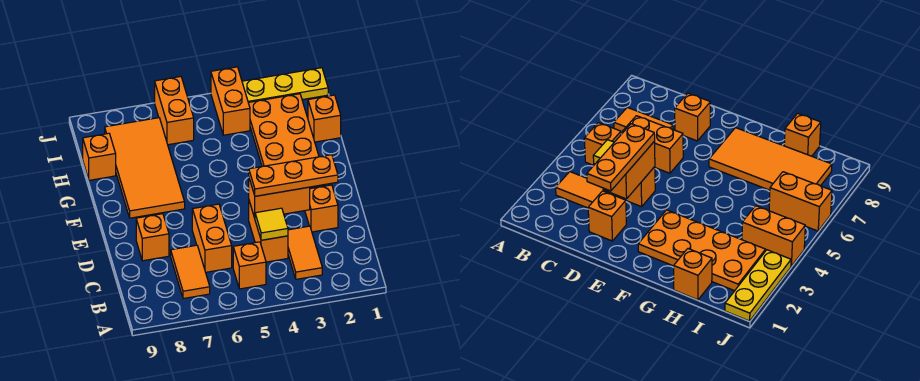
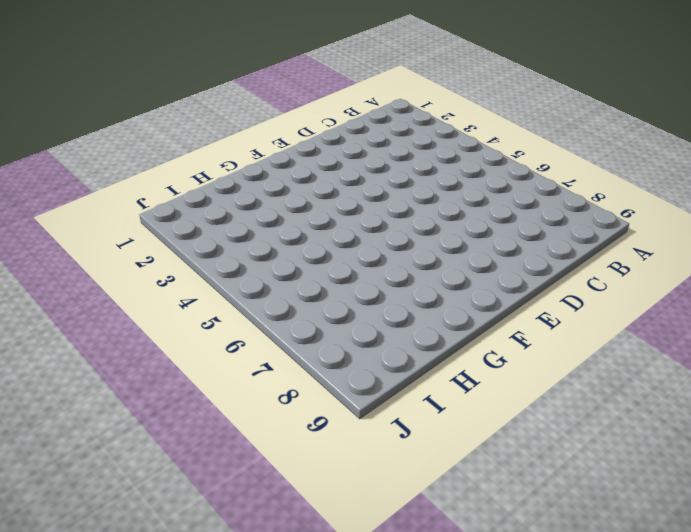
none -> orange 1x2 tile [288,226,322,279]
none -> orange 1x1 brick [233,242,266,289]
none -> orange 1x2 tile [171,245,210,299]

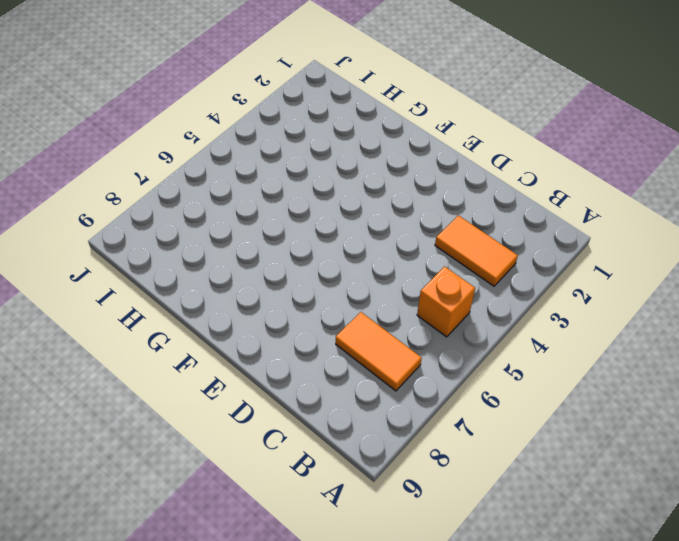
none -> orange 1x2 brick [249,201,288,262]
none -> orange 1x2 brick [192,204,232,272]
none -> orange 1x1 brick [305,185,338,232]

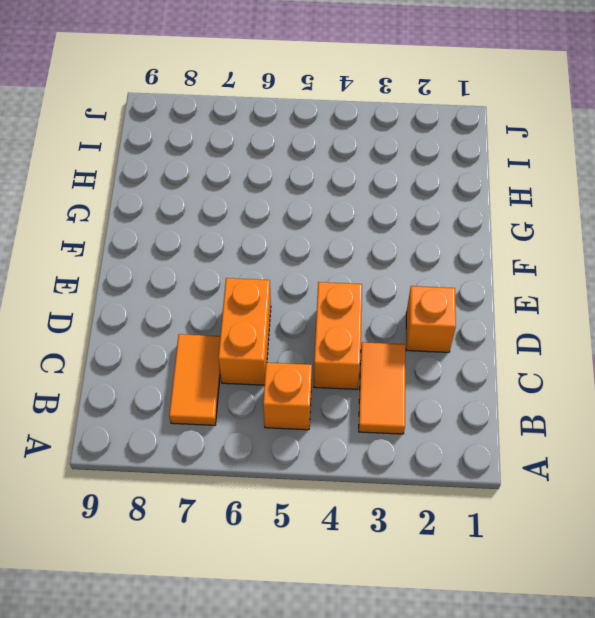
none -> orange 1x1 brick [136,214,169,261]
none -> orange 2x4 plate [248,94,323,188]
none -> orange 2x4 tile [105,118,185,218]

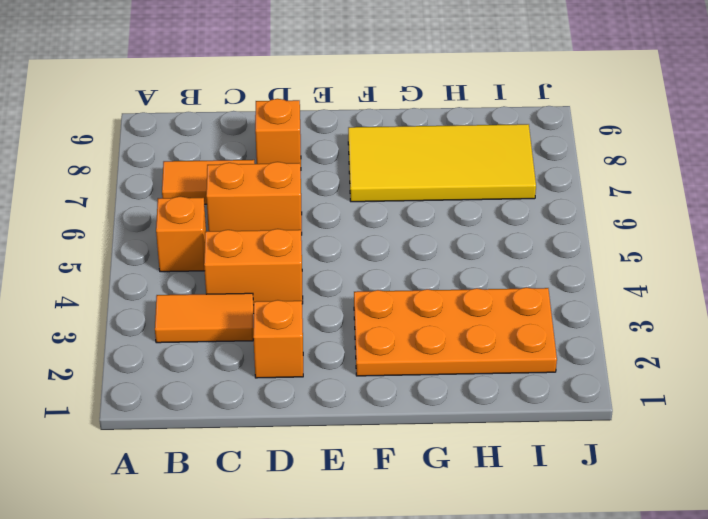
yellow 2x4 tile [348,124,536,202] -> orange 2x4 tile [105,118,185,218]
none -> orange 1x1 brick [308,95,341,142]
none -> orange 1x1 brick [83,133,116,180]
none -> orange 1x2 brick [211,67,250,135]

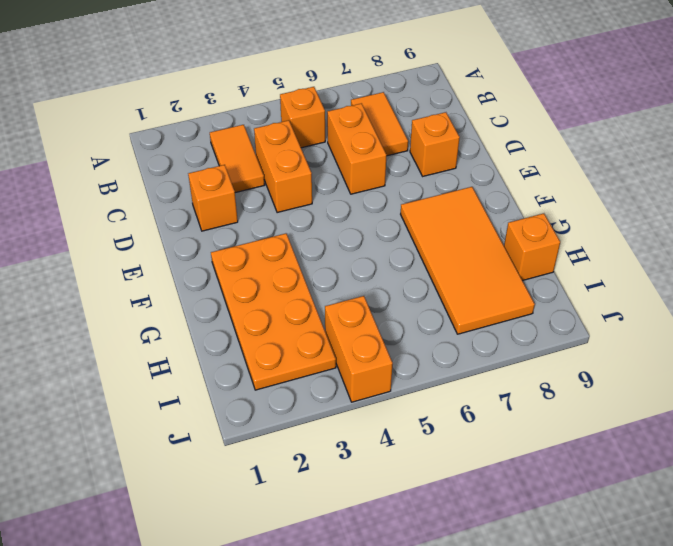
none -> orange 1x1 brick [308,95,341,142]
none -> orange 1x2 brick [155,77,194,145]
none -> yellow 1x3 plate [242,68,328,102]

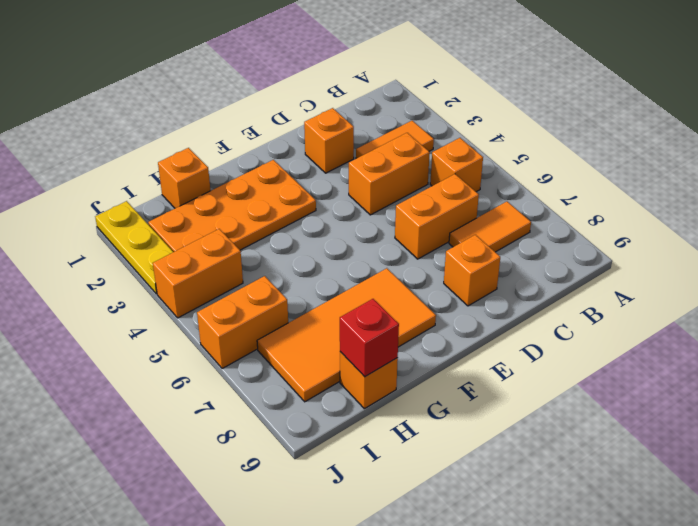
red 1x1 brick [340,299,399,377] -> none
none -> yellow 1x1 tile [255,208,288,240]
none -> orange 1x2 brick [249,179,310,218]
none -> orange 1x3 plate [249,155,338,196]

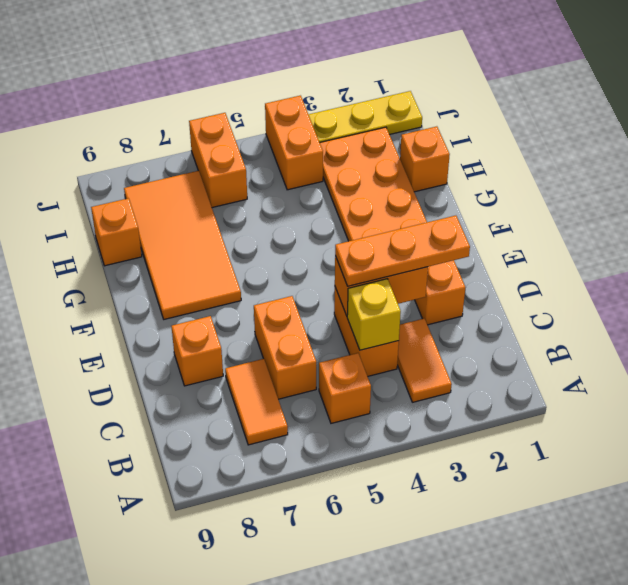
yellow 1x1 brick [347,279,401,350] -> yellow 1x1 tile [255,208,288,240]

